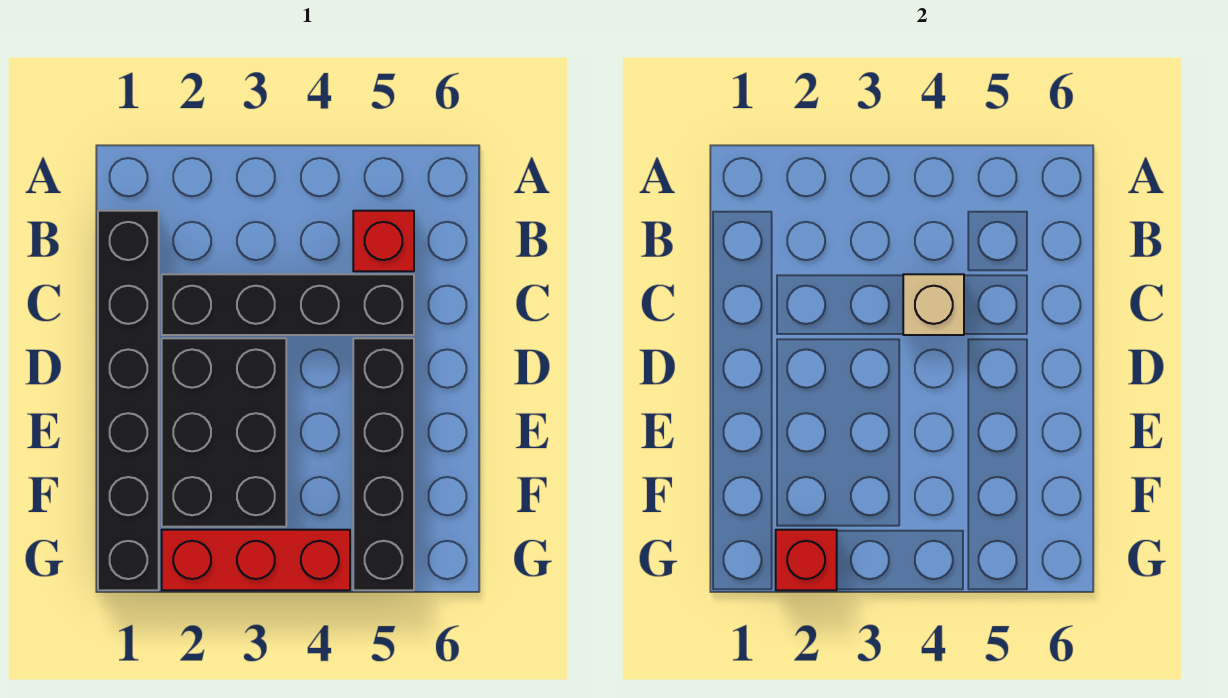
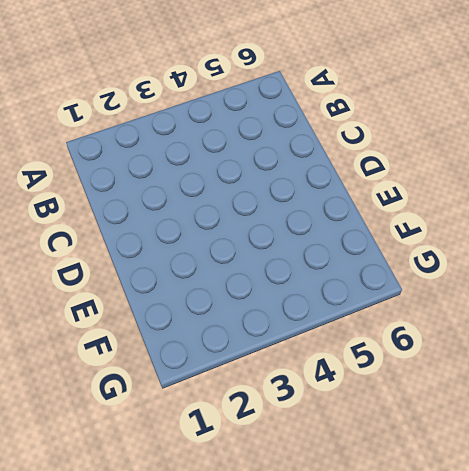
none -> black 1x6 brick [98,211,159,590]
none -> red 1x1 brick [353,211,414,271]

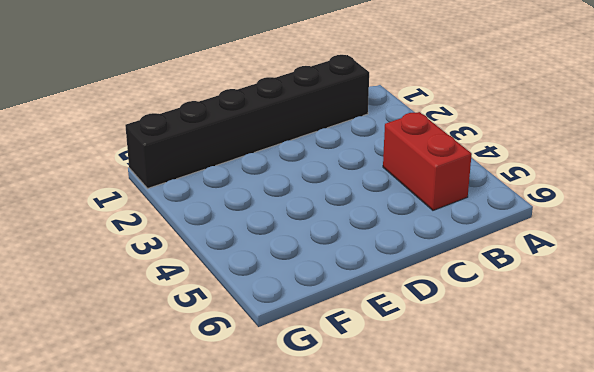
red 1x2 brick [383,112,472,210] -> red 1x1 brick [353,211,414,271]
none -> black 1x4 brick [162,274,414,335]
none -> black 2x3 brick [162,338,286,527]

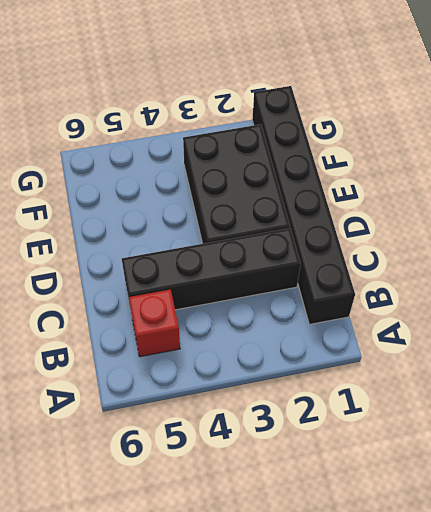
none -> black 1x4 brick [353,338,414,590]
none -> red 1x3 brick [162,530,350,590]

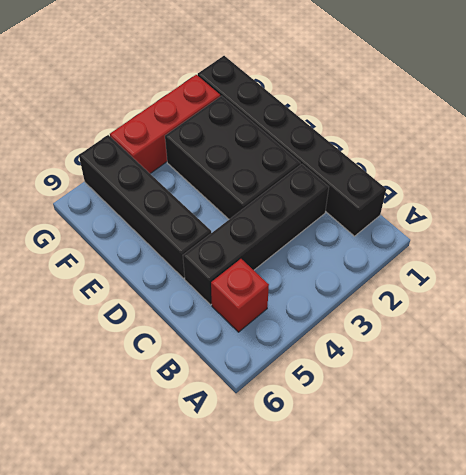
none -> tan 1x1 brick [903,274,964,335]
none -> red 1x1 brick [776,530,837,590]

